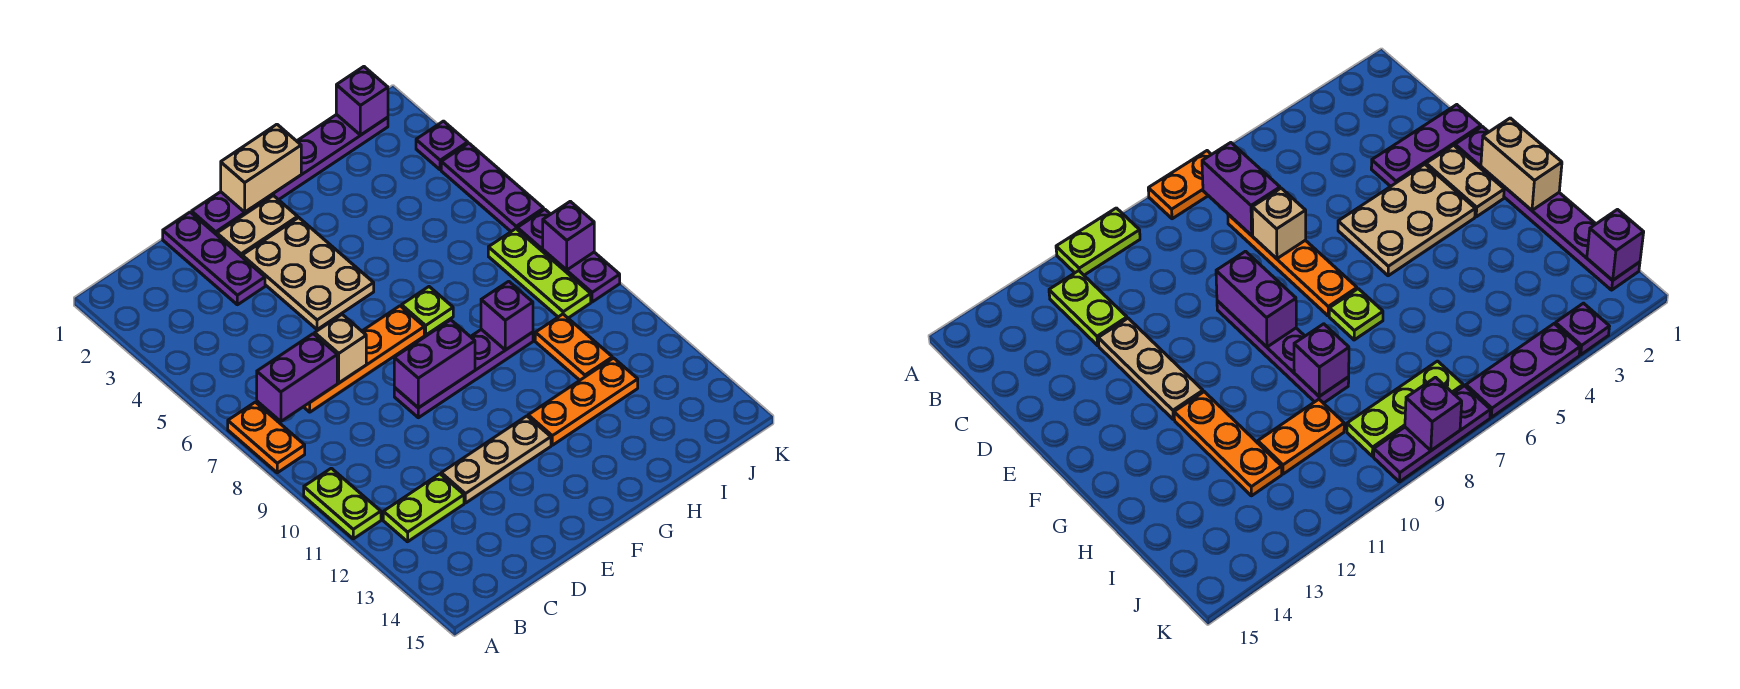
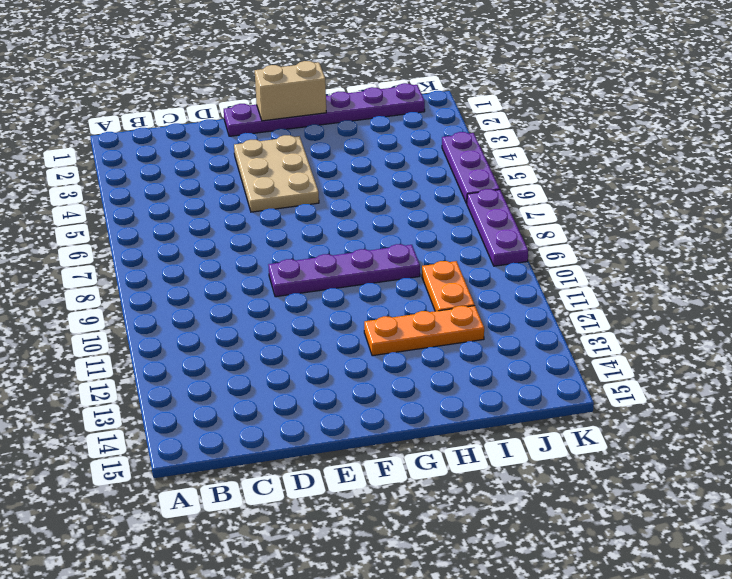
none -> orange 1x2 plate [228,402,305,473]
none -> lime 1x2 plate [304,468,381,539]
none -> lime 1x2 plate [383,474,464,542]

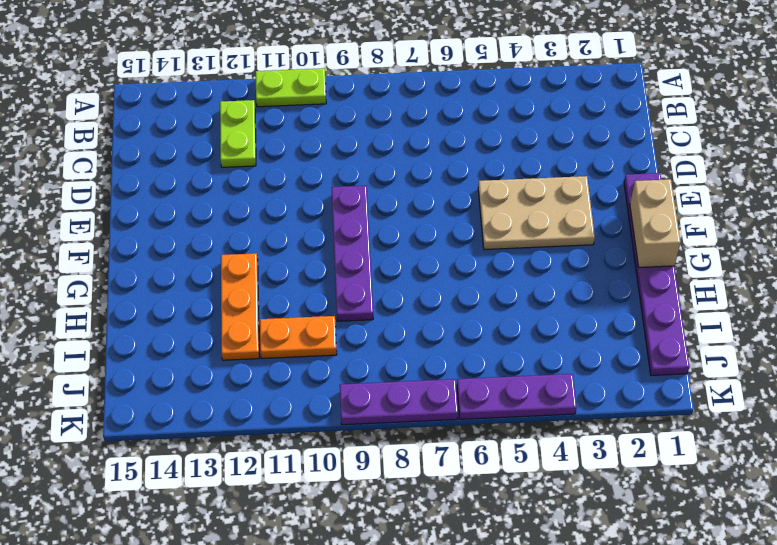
none -> orange 1x2 plate [228,402,305,473]
none -> orange 1x4 plate [304,306,424,412]
none -> purple 1x3 plate [163,212,265,305]

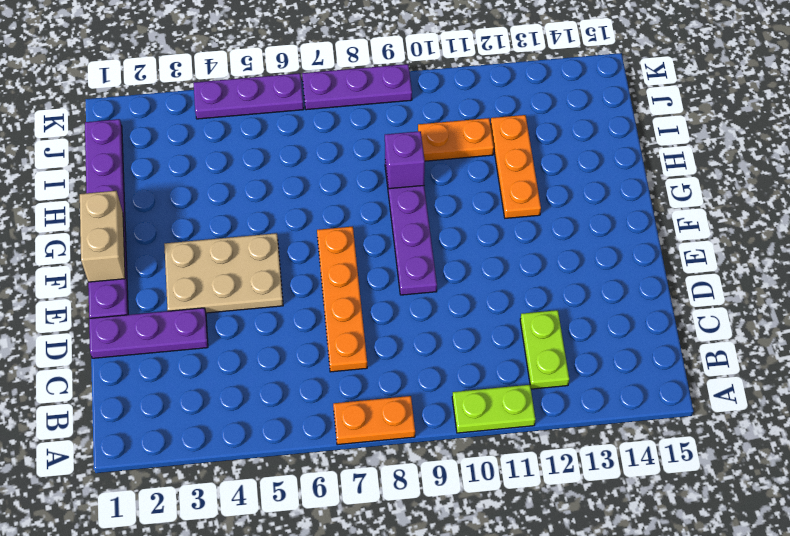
none -> tan 1x3 plate [441,416,551,503]
none -> tan 1x2 plate [217,196,298,257]
none -> lime 1x1 plate [402,287,453,335]

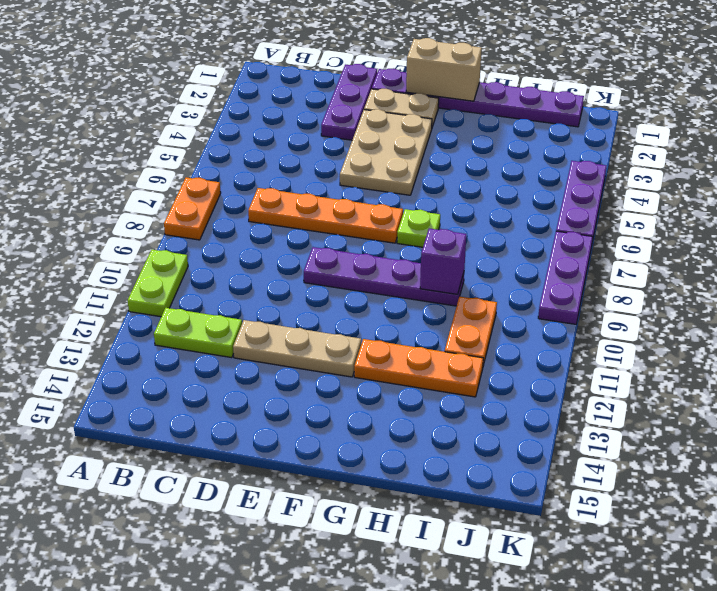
none -> lime 1x3 plate [488,229,591,318]
none -> purple 1x1 plate [416,121,468,170]
none -> purple 1x2 brick [257,334,337,421]

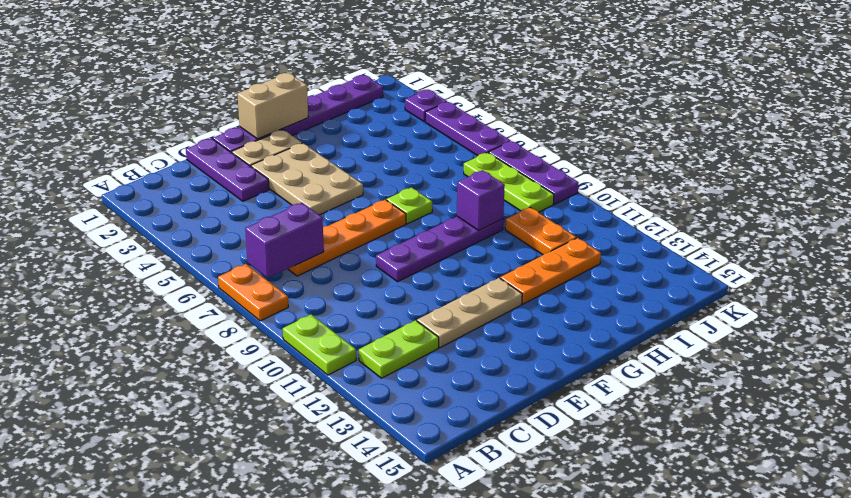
none -> tan 1x1 brick [315,314,366,383]
none -> purple 1x2 brick [394,320,475,408]
none -> purple 1x1 brick [336,67,388,135]

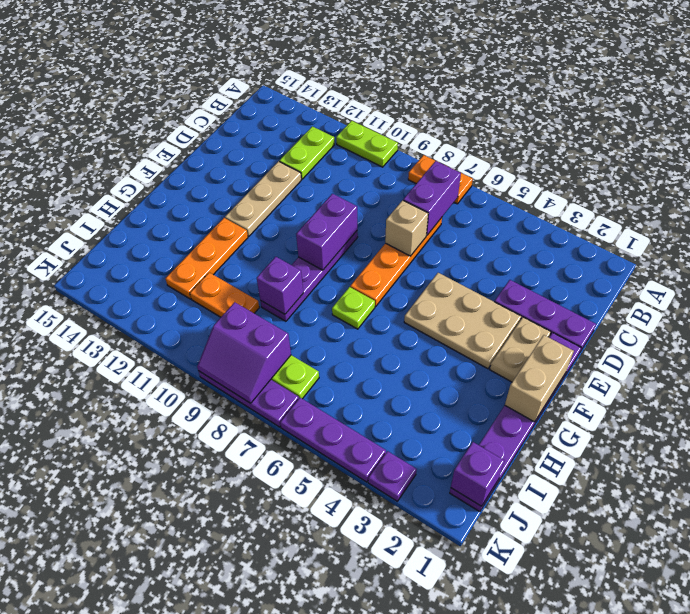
purple 2x2 slope [197,302,291,403] -> purple 1x1 brick [543,201,594,270]

